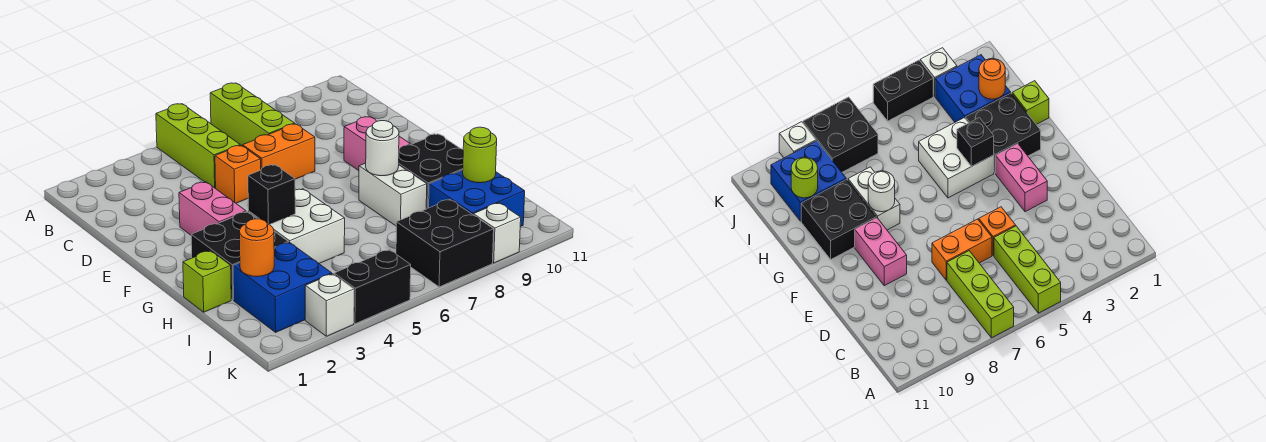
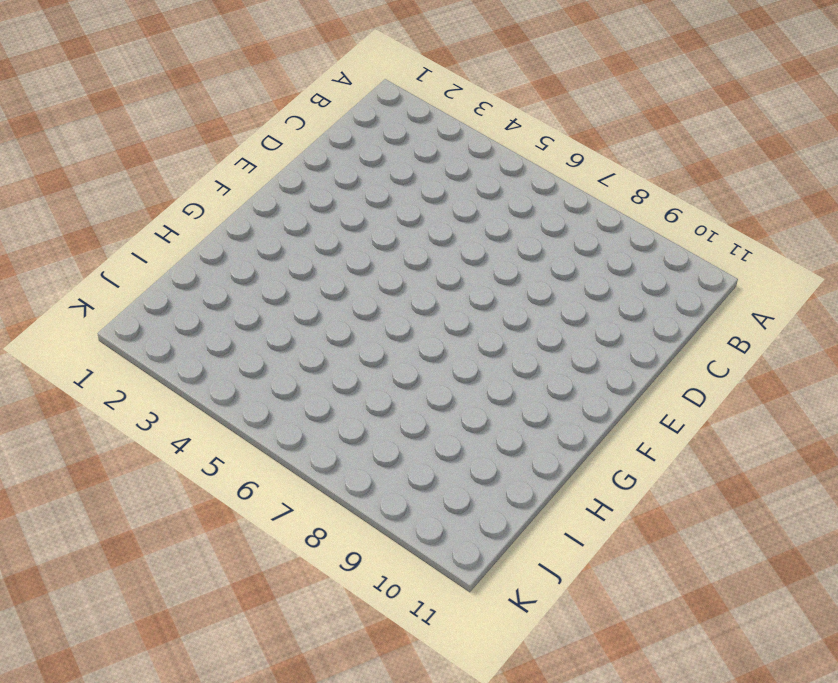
none -> lime 1x3 brick [156,104,240,189]
none -> lime 1x3 brick [210,83,295,146]
none -> orange 1x1 brick [215,145,261,203]

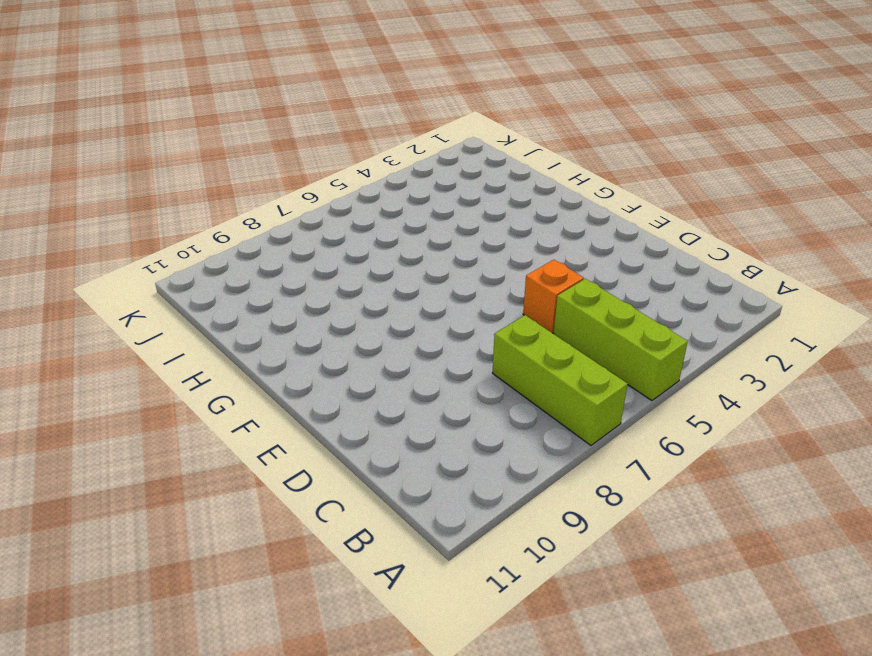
none -> orange 1x2 brick [243,124,315,179]
none -> pink 1x2 brick [179,182,246,235]
none -> pink 1x2 brick [344,117,410,171]

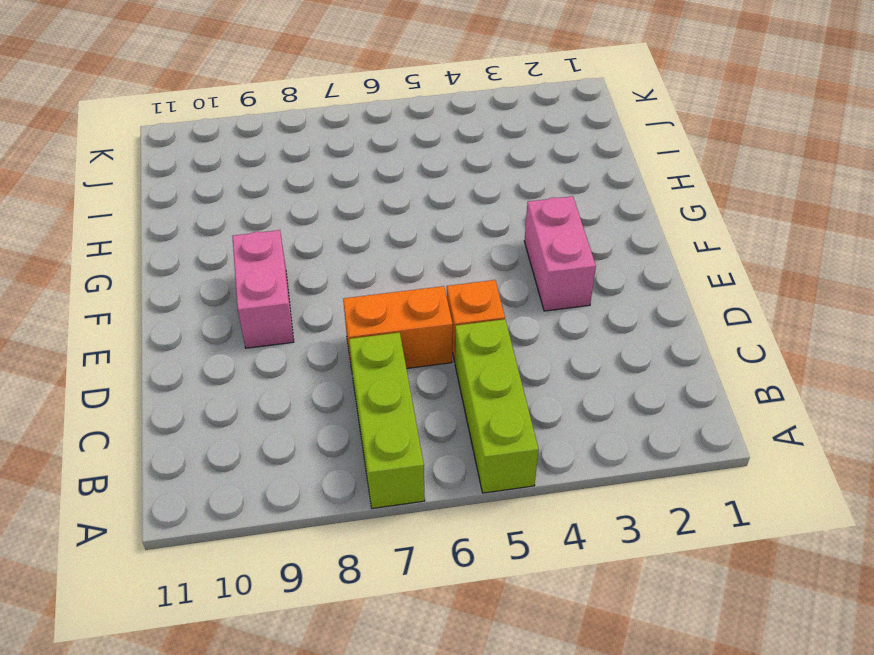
none -> black 2x2 brick [191,212,288,300]
none -> white 2x2 brick [248,189,345,263]
none -> white 1x2 brick [359,163,427,226]

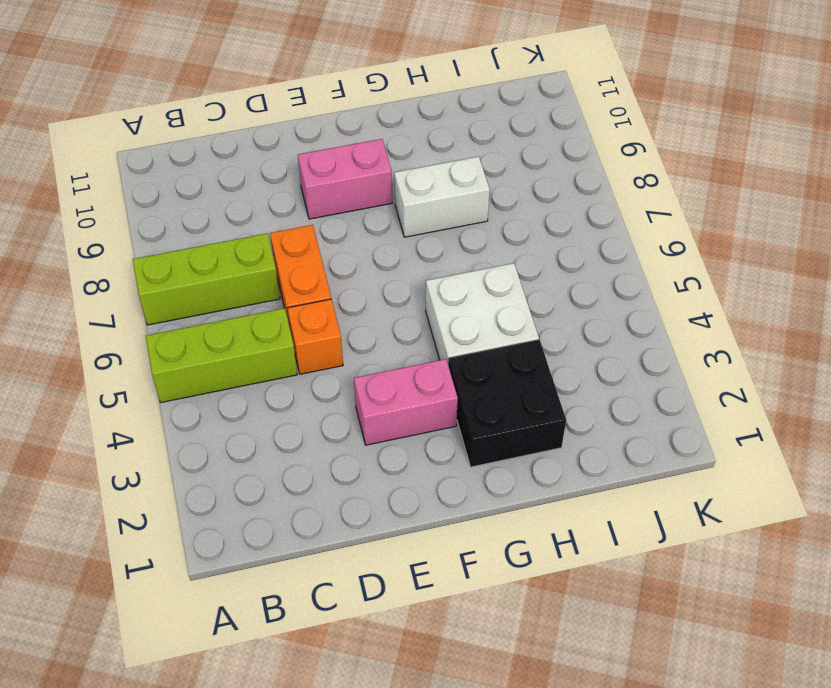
none -> black 2x2 brick [399,134,463,209]
none -> lime 1x1 brick [183,251,231,312]
none -> blue 2x2 brick [233,242,332,332]

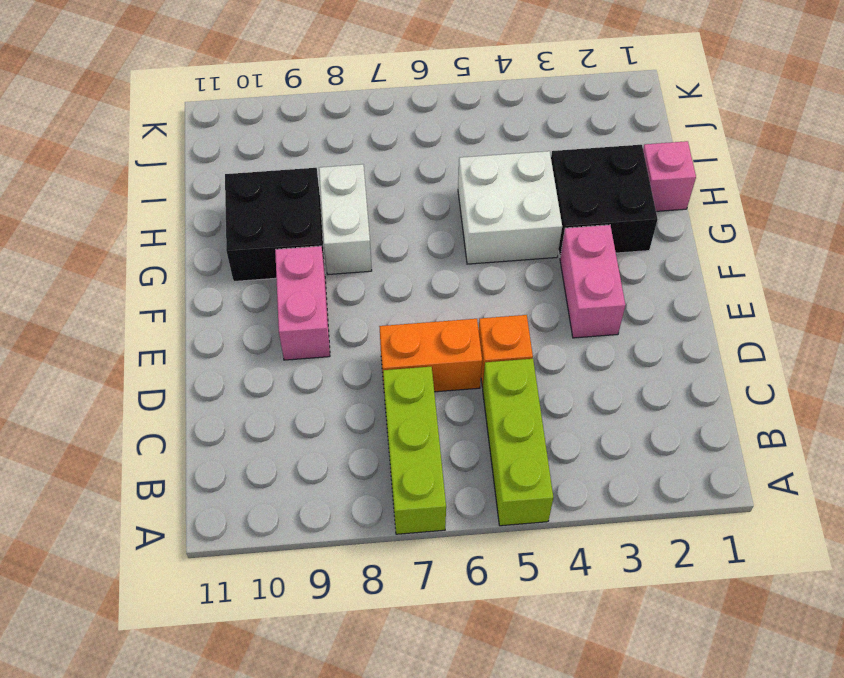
pink 1x1 brick [643,141,696,211] -> lime 1x1 brick [183,251,231,312]
none -> blue 2x2 brick [233,242,332,332]
none -> blue 2x2 brick [429,170,525,227]
none -> black 2x2 brick [396,199,494,287]

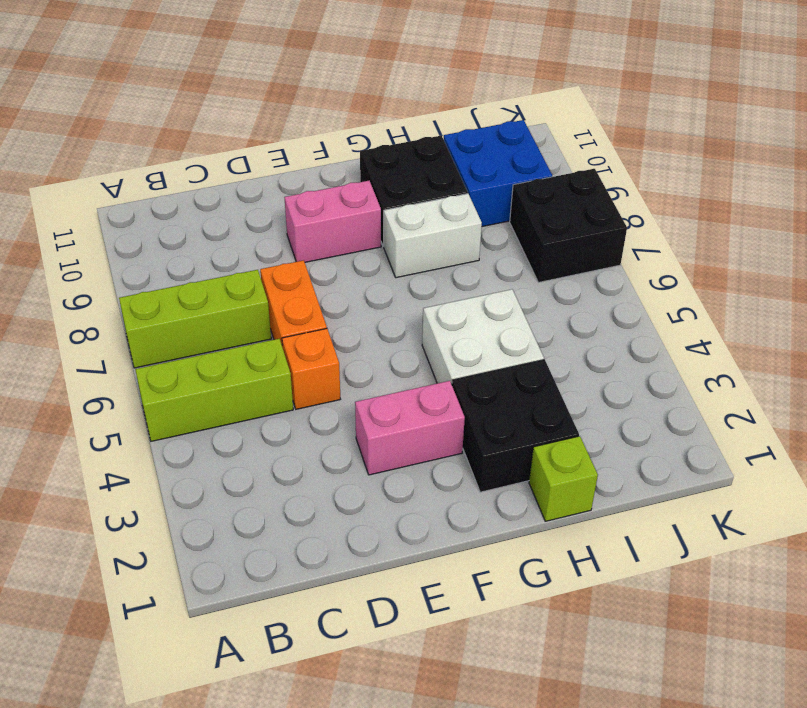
none -> blue 2x2 brick [233,242,332,332]
none -> white 1x1 brick [305,274,354,336]
none -> black 1x2 brick [334,250,411,324]

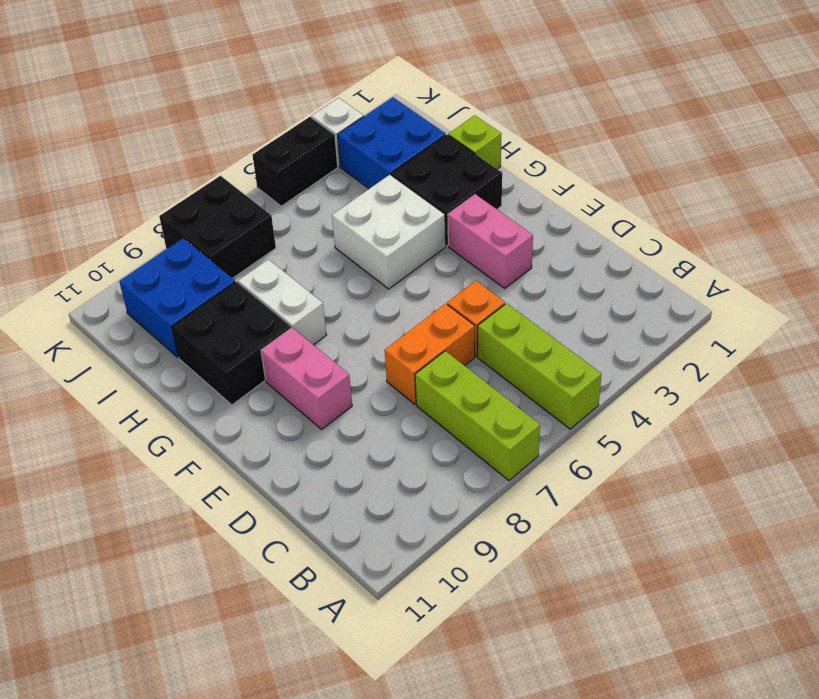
none -> white 1x1 brick [473,203,521,263]
none -> black 1x1 brick [248,165,295,225]
none -> white 1x1 round brick [366,121,399,176]

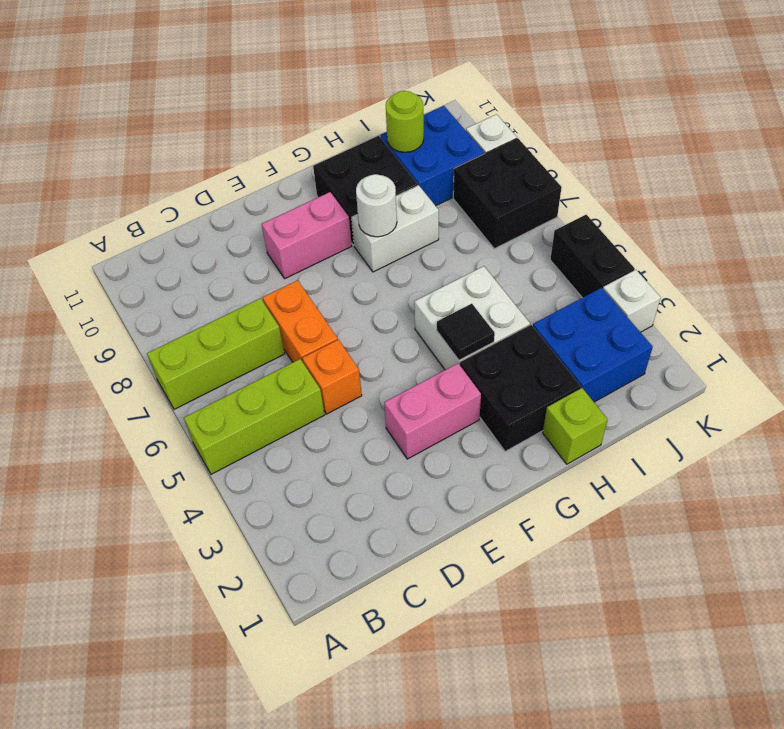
black 1x1 tile [437,304,495,360] -> black 1x1 brick [248,165,295,225]
none -> orange 1x1 round brick [239,219,274,277]

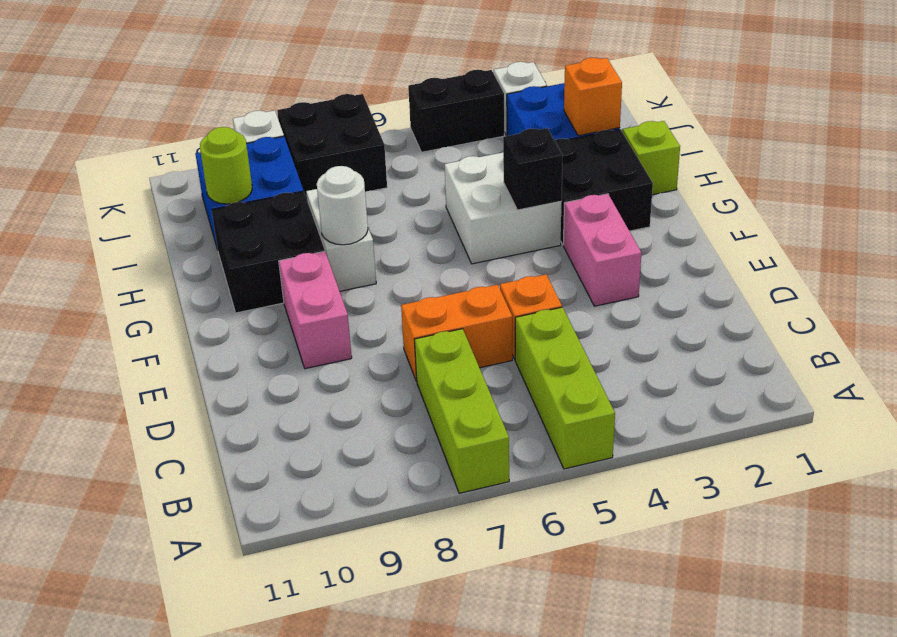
orange 1x1 brick [564,58,622,136] -> orange 1x1 round brick [239,219,274,277]

